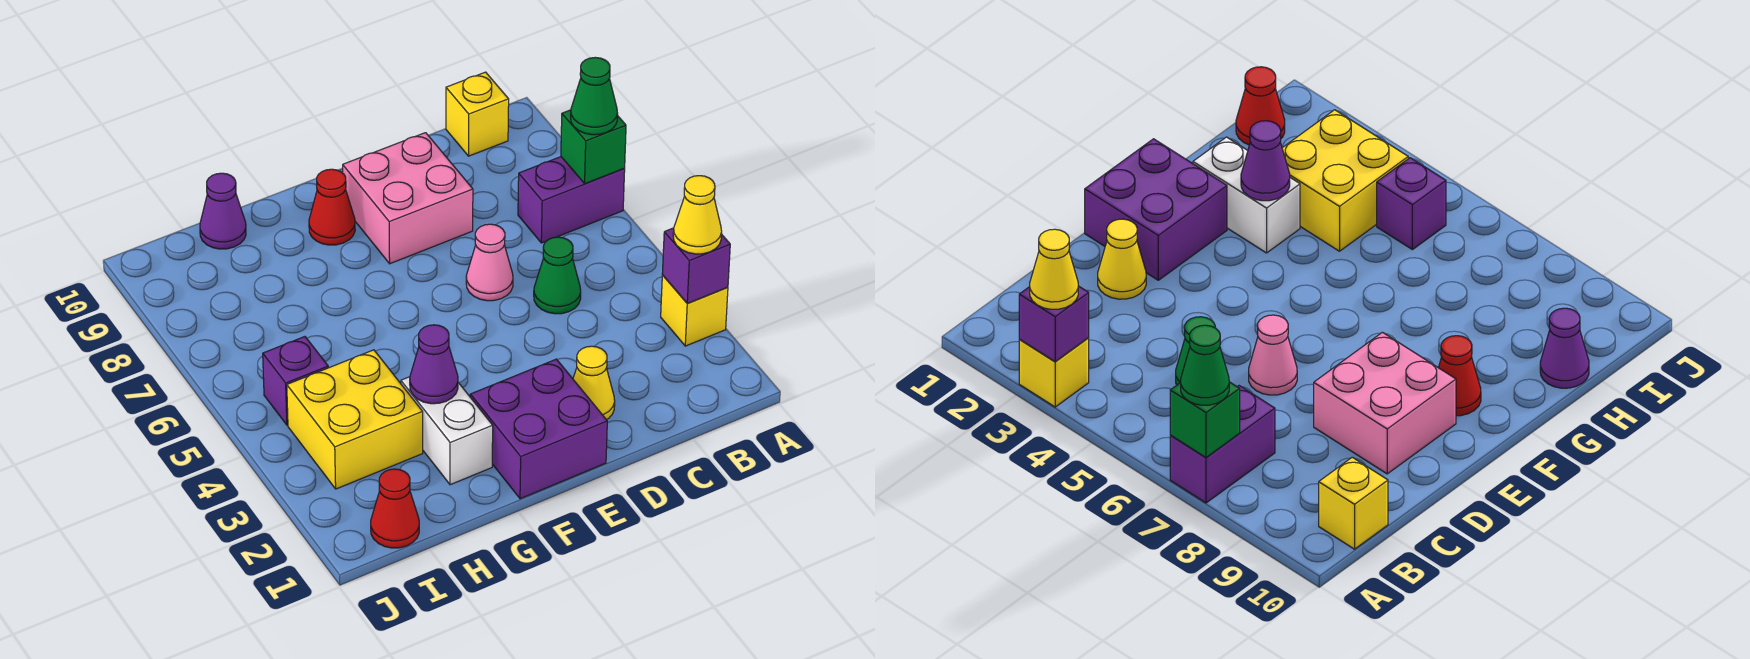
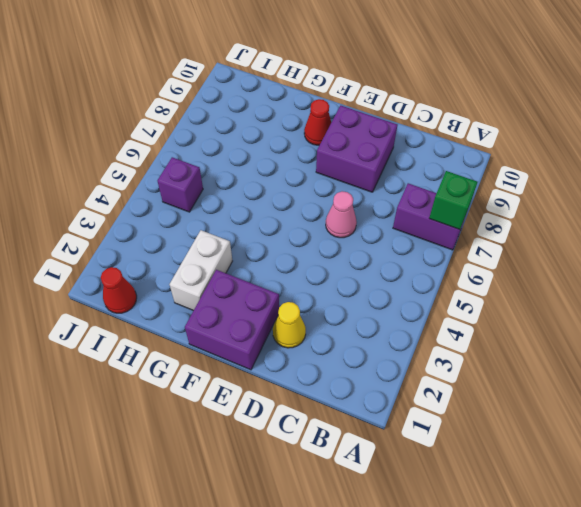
purple 2x2 brick [316,106,397,192] -> pink 2x2 brick [343,133,473,264]
none -> yellow 1x1 brick [661,275,728,346]
none -> yellow 1x1 brick [446,72,509,156]
none -> green 1x1 cone [534,237,581,314]

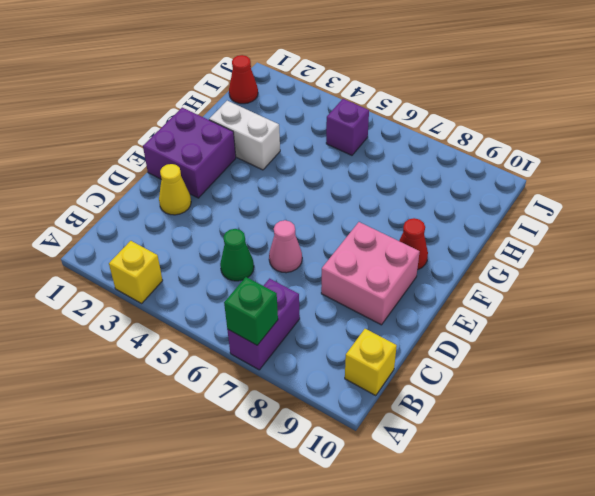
none -> yellow 2x2 brick [287,350,423,489]
none -> purple 1x1 cone [200,173,246,249]
none -> purple 1x1 brick [662,228,730,303]

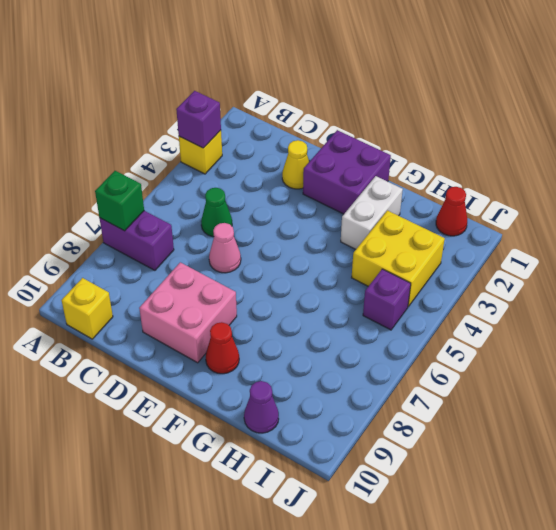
none -> purple 1x1 cone [410,325,458,404]
none -> yellow 1x1 cone [673,176,722,254]
none -> green 1x1 cone [571,57,618,135]

